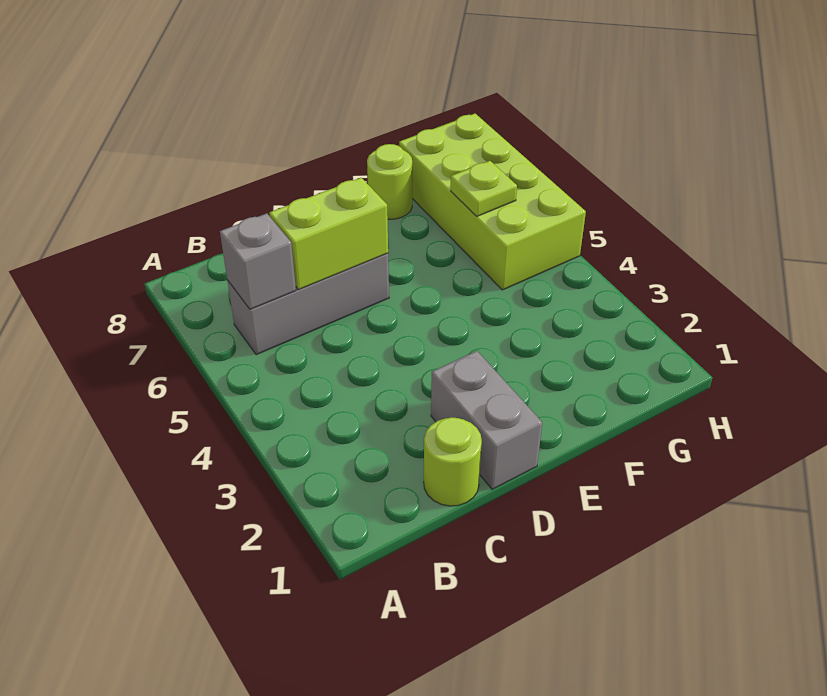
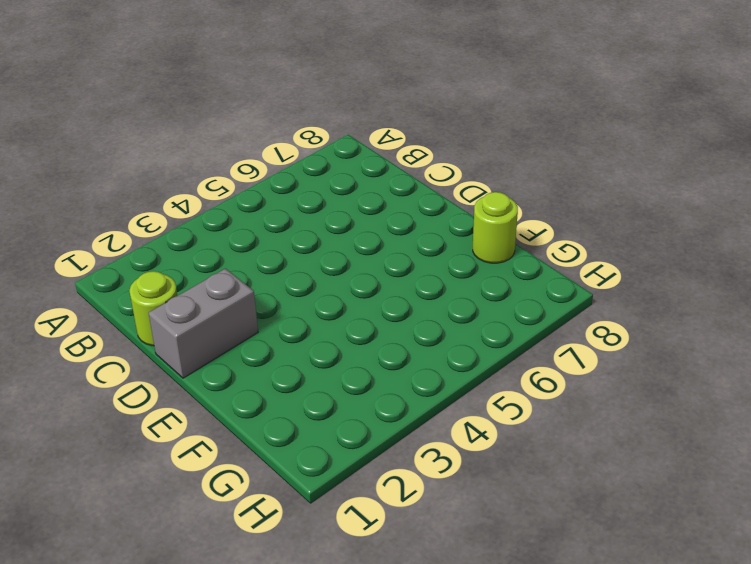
none -> grey 1x3 brick [227,253,389,355]
none -> lime 2x4 brick [399,114,586,290]

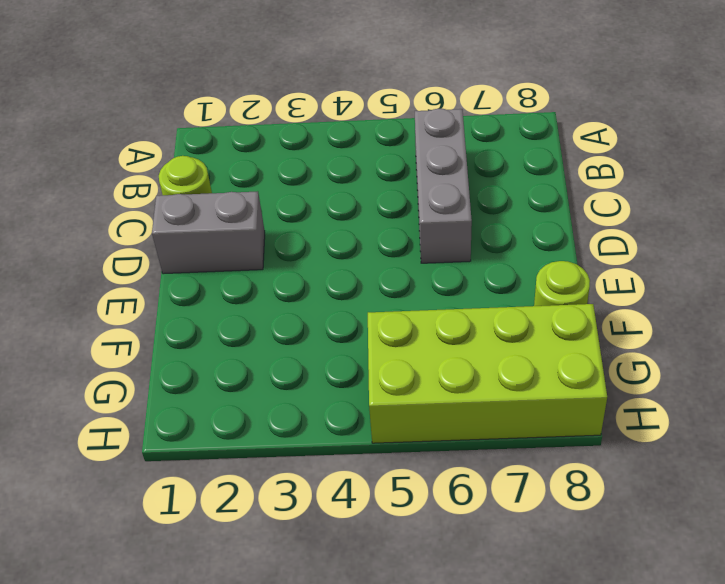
none -> grey 1x1 brick [220,213,296,309]
none -> lime 1x2 brick [269,178,388,290]

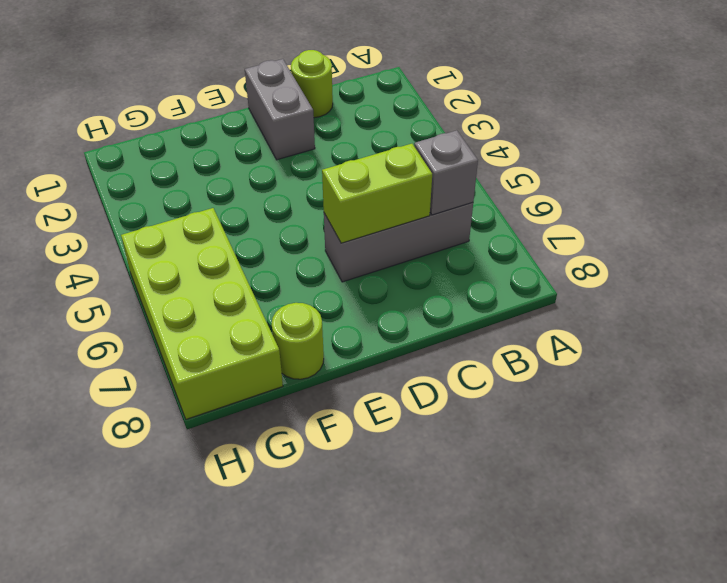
none -> lime 1x1 plate [451,161,517,216]

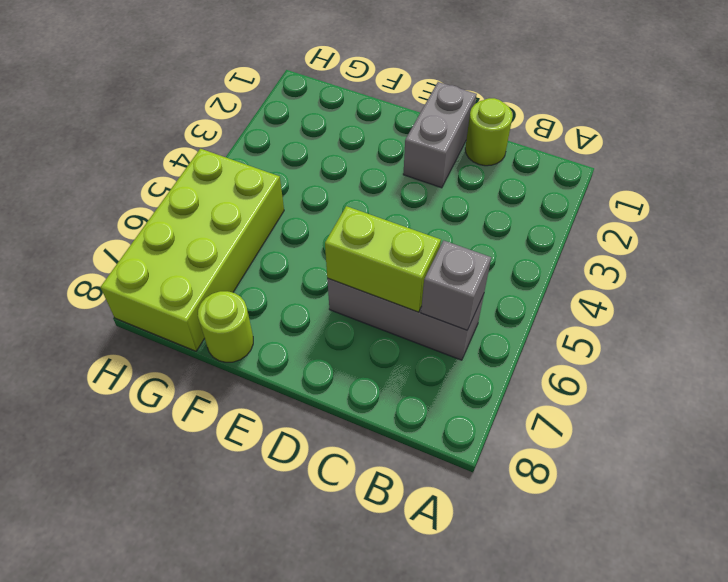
none -> lime 1x1 plate [451,161,517,216]

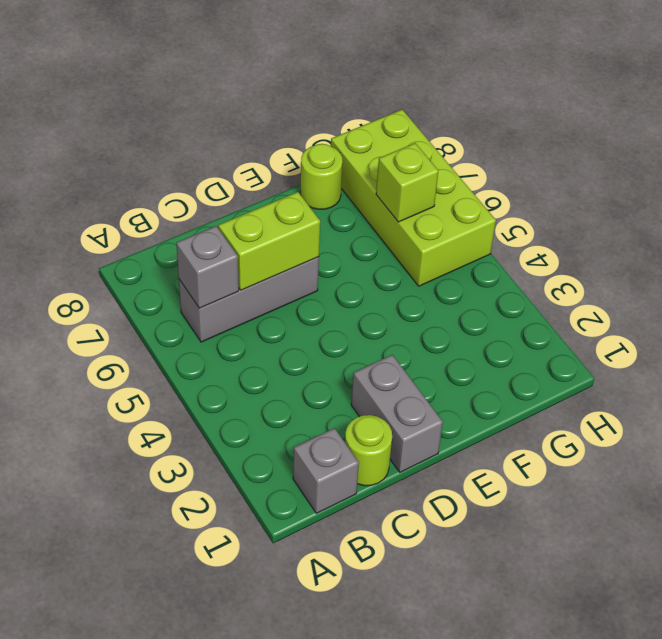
grey 1x1 brick [293,428,359,513] -> none
lime 1x1 brick [376,143,438,222] -> lime 1x1 plate [451,161,517,216]

